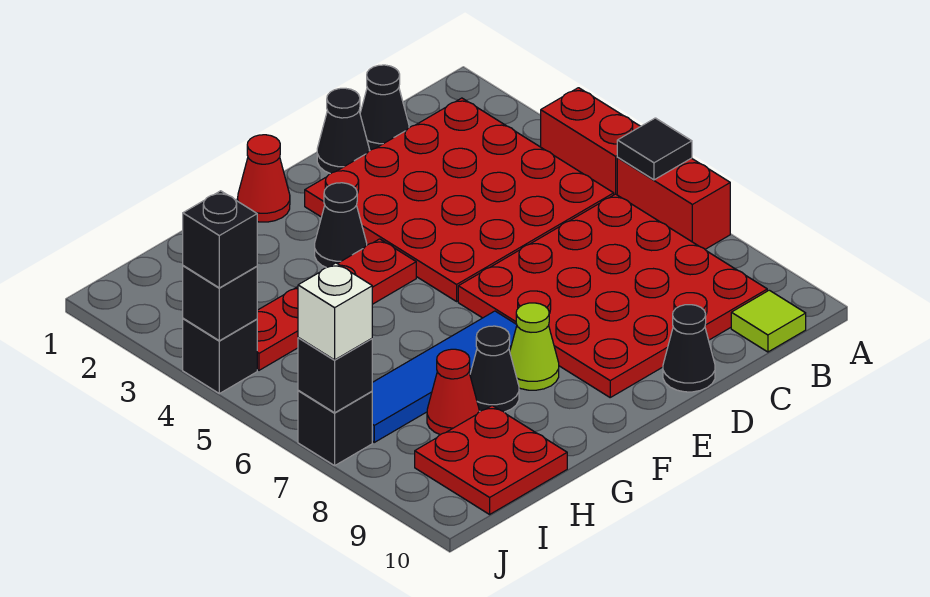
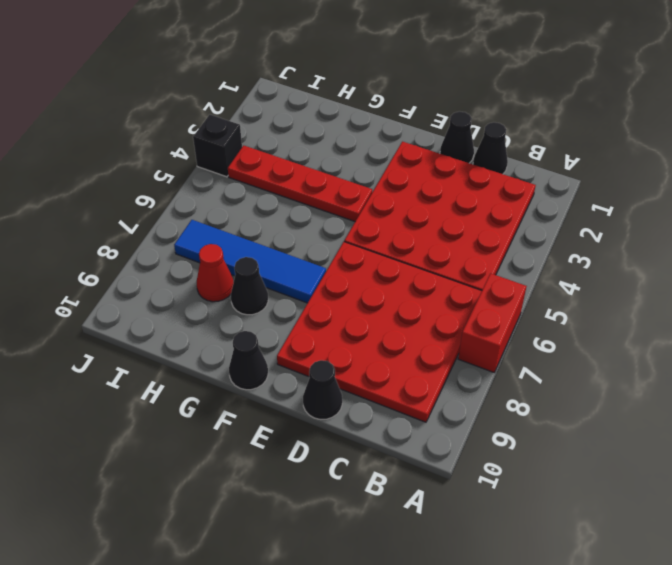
black 1x1 cone [229,331,268,390] -> black 1x1 cone moved to [315,183,367,268]
none -> red 1x2 brick [541,88,640,195]
none -> lime 1x1 tile [731,290,806,352]
none -> red 1x1 cone [238,135,290,222]

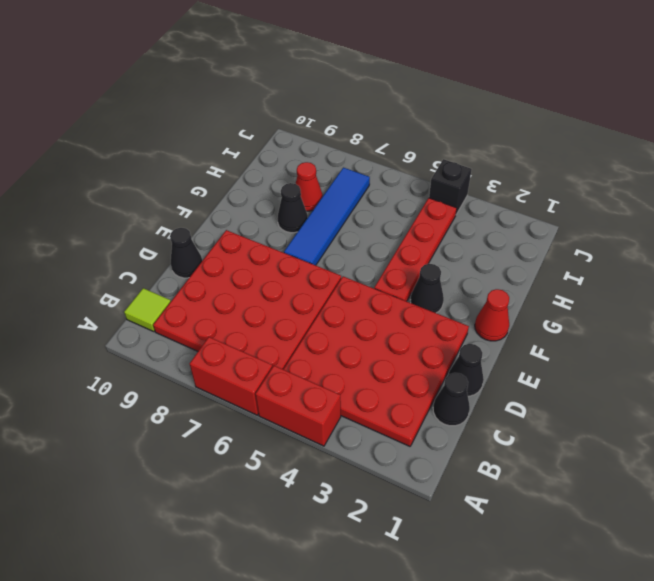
none -> lime 1x1 cone [510,303,559,390]
none -> red 2x2 plate [415,406,567,514]
none -> black 1x1 brick [298,391,372,466]

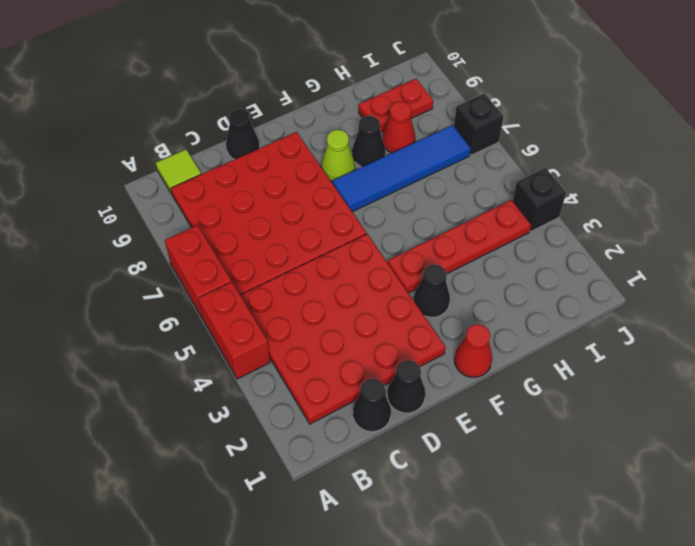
red 1x2 plate [359,79,433,132] -> red 2x2 plate [415,406,567,514]
none -> black 1x1 tile [617,118,692,180]
none -> black 1x1 brick [183,266,257,341]
none -> black 1x1 brick [298,338,372,413]

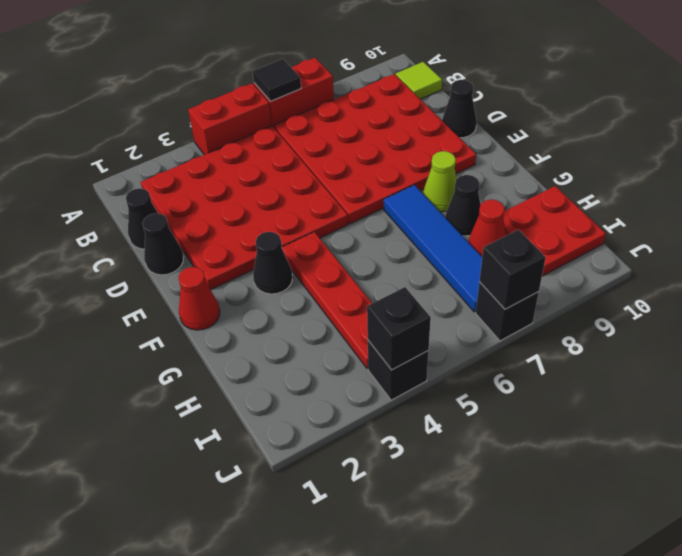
none -> black 1x1 brick [183,191,257,288]
none -> white 1x1 brick [298,263,372,360]

